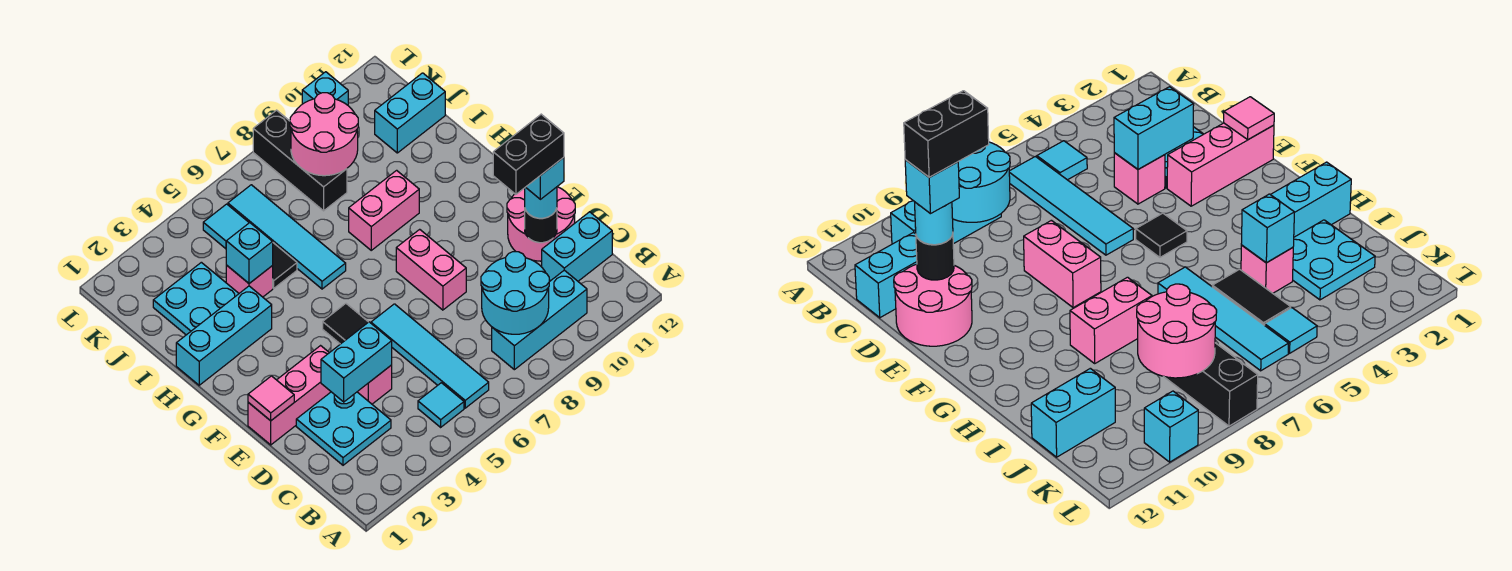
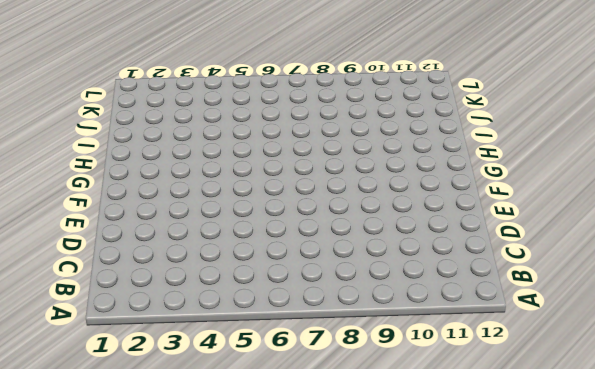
none -> cyan 1x1 tile [418,383,464,427]
none -> cyan 1x4 tile [371,304,489,408]
none -> cyan 1x3 brick [492,270,587,370]

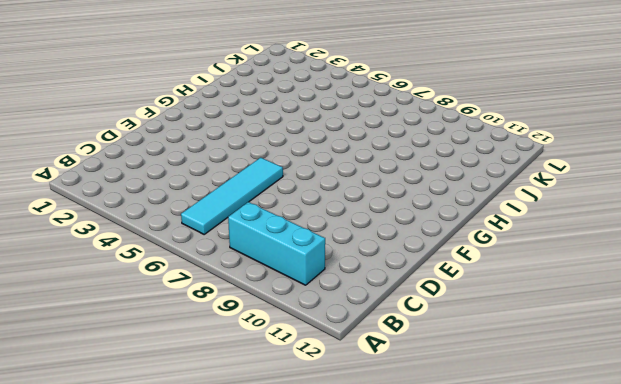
none -> cyan 1x1 tile [418,383,464,427]
none -> cyan 2x2 plate [296,392,391,465]
none -> cyan 1x2 brick [542,212,612,281]

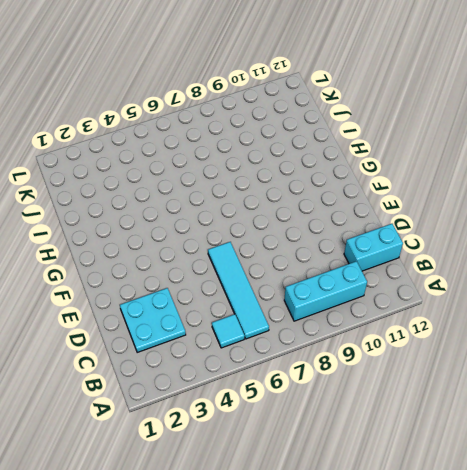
none -> pink 1x1 brick [358,365,392,404]
none -> pink 2x2 round brick [507,187,575,261]
none -> pink 1x3 brick [248,346,331,445]

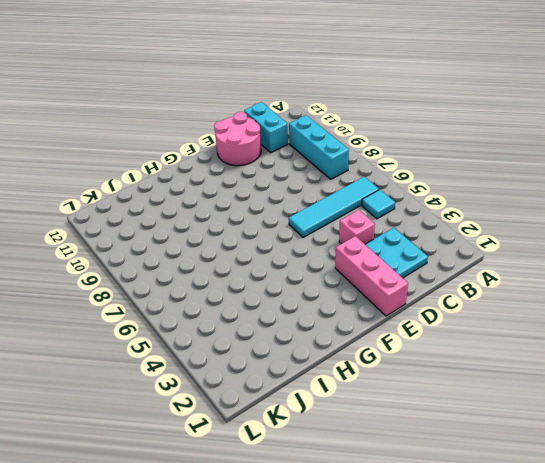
none -> pink 1x2 brick [396,229,466,310]
none -> black 1x1 tile [323,304,368,344]
none -> cyan 1x3 brick [176,286,272,385]

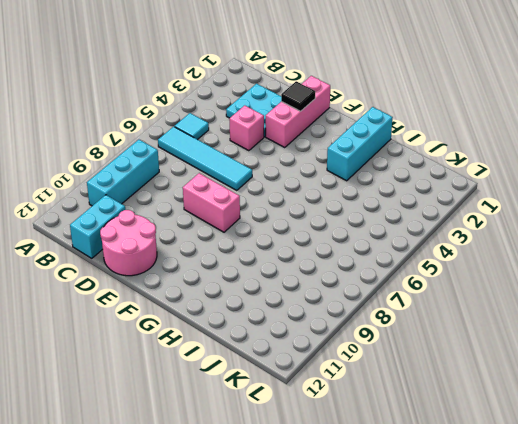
black 1x1 tile [281,81,315,111] -> black 1x1 tile moved to [323,304,368,344]
none -> cyan 1x4 tile [228,185,346,289]
none -> pink 1x2 brick [349,170,419,250]
none -> cyan 2x2 plate [153,262,239,335]

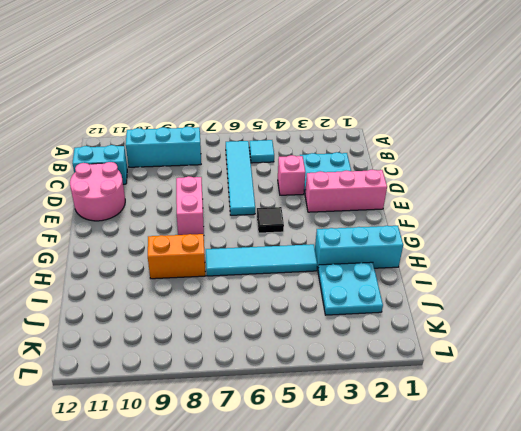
cyan 1x4 tile [206,244,317,276] -> cyan 1x4 tile turned to [228,185,346,289]
orange 1x2 brick [148,234,205,279] -> pink 1x2 brick [349,170,419,250]
none -> pink 1x1 brick [226,265,273,297]
none -> black 1x2 tile [272,243,297,288]
none -> black 1x3 brick [253,110,347,211]

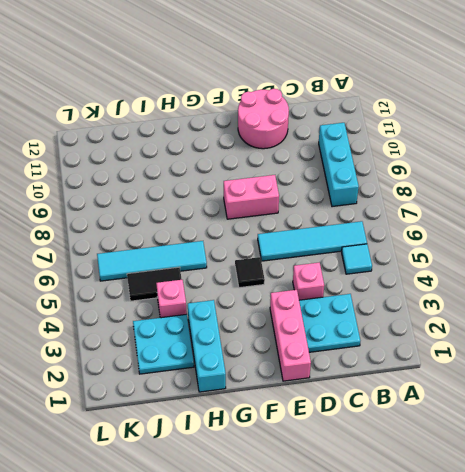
none -> cyan 1x2 brick [542,212,612,281]
none -> pink 1x2 brick [349,170,419,250]
none -> black 1x3 brick [253,110,347,211]

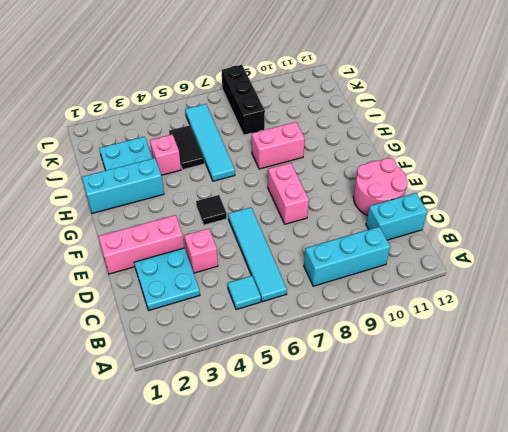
none -> cyan 1x2 brick [375,73,445,153]
none -> cyan 1x1 tile [203,204,249,249]
none -> cyan 1x1 brick [302,72,348,105]

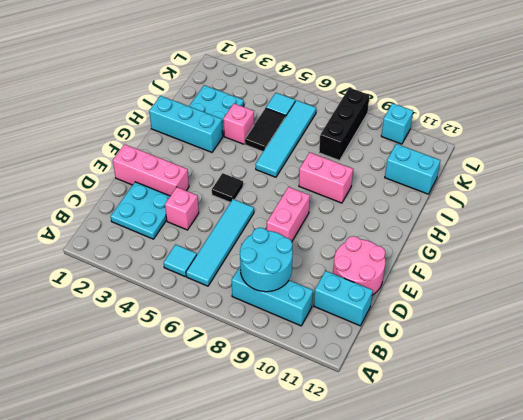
none -> cyan 1x2 brick [321,322,392,402]
none -> black 1x1 round brick [525,208,557,243]
none -> pink 1x1 tile [248,376,294,421]

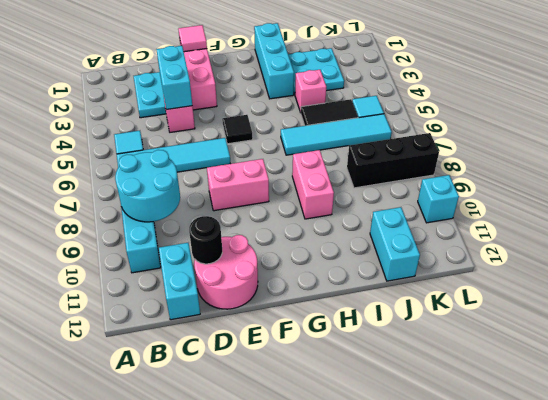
none -> cyan 1x1 brick [226,223,273,283]
none -> pink 2x2 round brick [290,93,358,176]
none -> cyan 1x1 round brick [525,187,557,218]

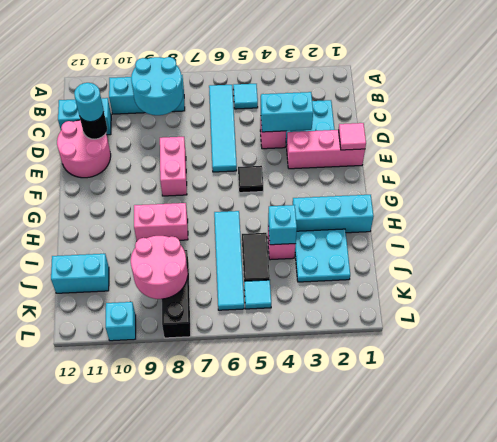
none -> cyan 1x1 brick [526,157,564,199]
none -> black 1x2 brick [493,114,564,194]

